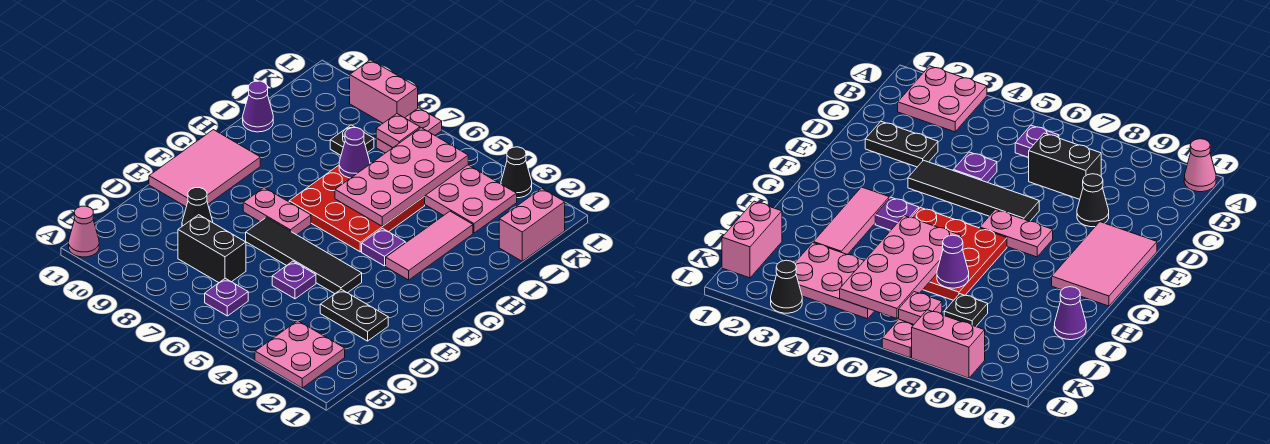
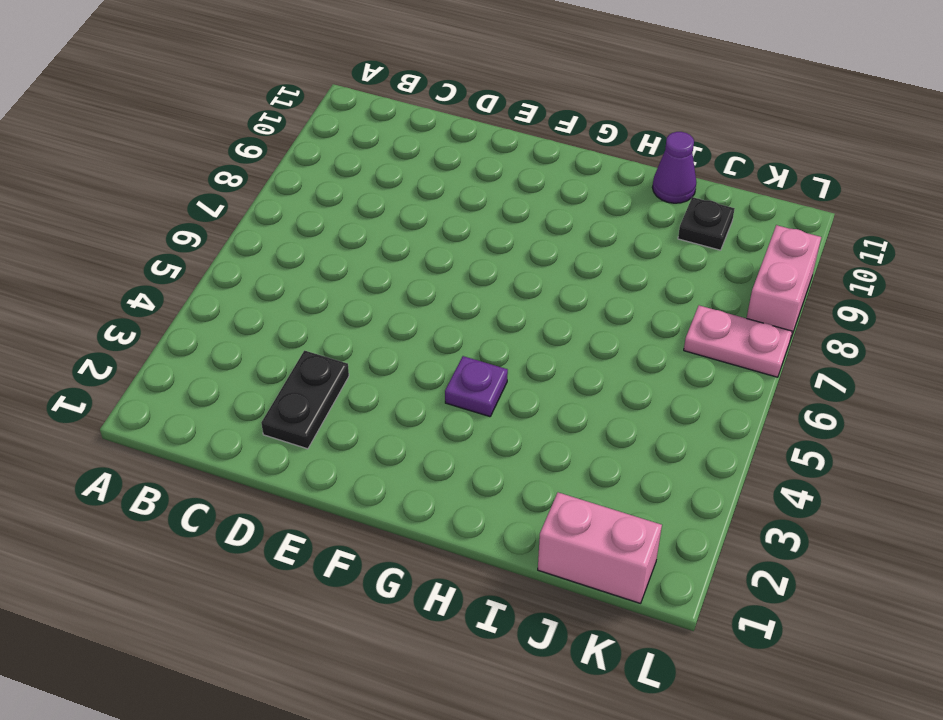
black 1x1 plate [678,197,735,250] -> black 1x1 plate moved to [330,125,374,155]
none -> pink 2x2 plate [255,321,345,388]
none -> pink 1x1 cone [69,206,99,257]
none -> purple 1x1 plate [205,278,248,316]

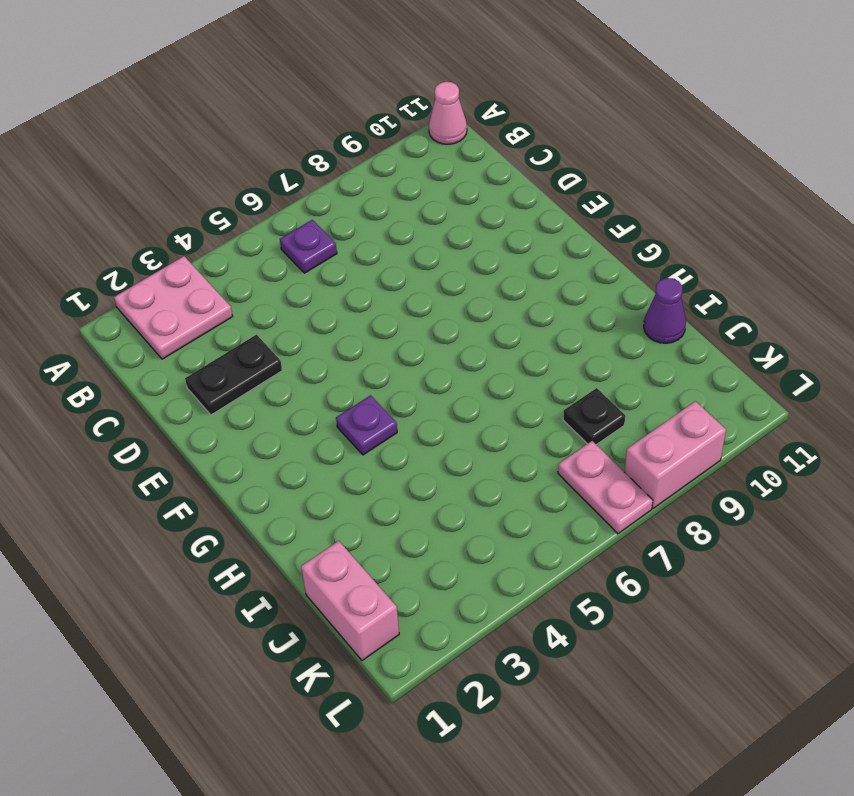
none -> black 1x2 brick [178,215,246,283]
none -> purple 1x1 plate [272,261,316,299]
none -> black 1x1 cone [182,188,213,226]

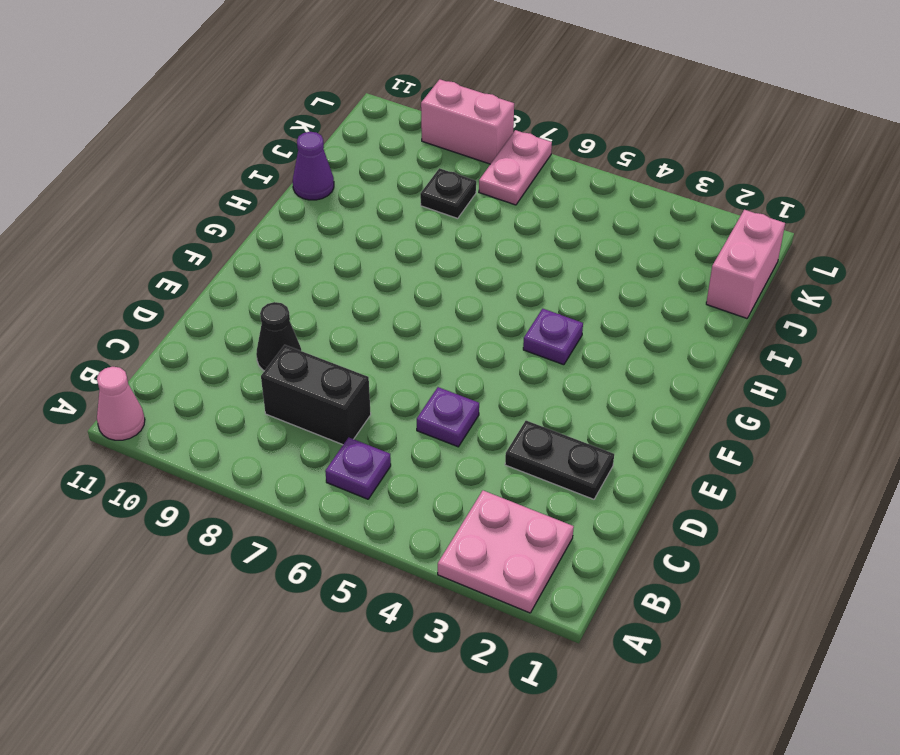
none -> black 1x4 tile [246,217,362,294]
none -> pink 2x3 tile [149,130,260,207]
none -> pink 1x2 plate [243,188,311,235]

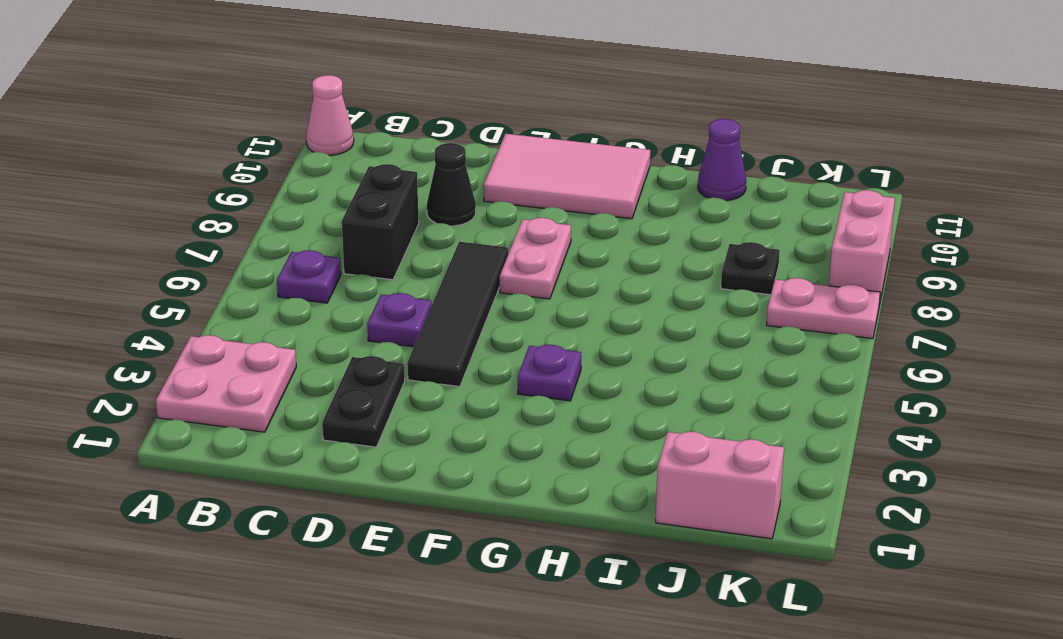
none -> pink 1x3 tile [386,211,473,280]
none -> red 3x3 plate [289,165,425,252]
none -> pink 2x3 plate [425,165,517,233]

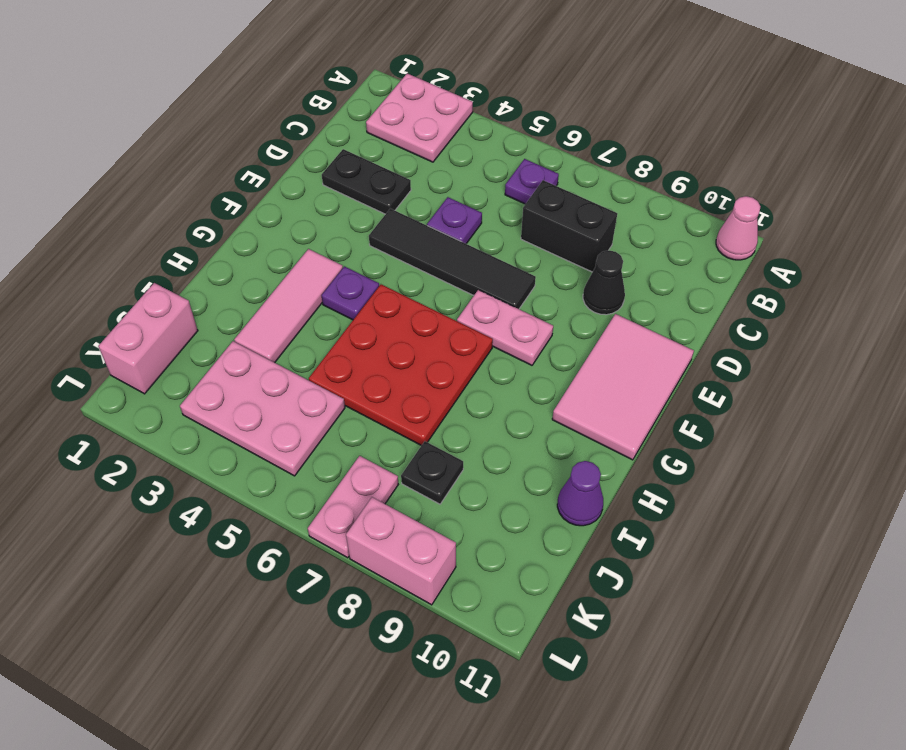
none -> black 1x1 cone [501,147,532,198]
none -> pink 2x4 plate [335,128,468,226]
none -> purple 1x1 cone [339,128,370,178]

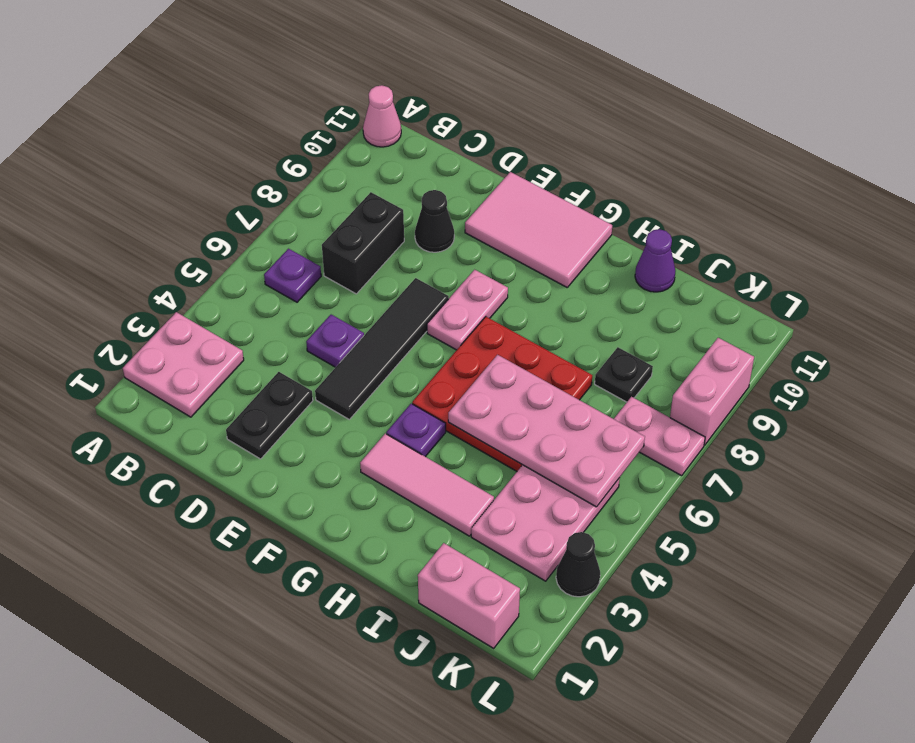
none -> purple 1x1 cone [339,128,370,178]
none -> pink 1x1 plate [376,114,420,148]

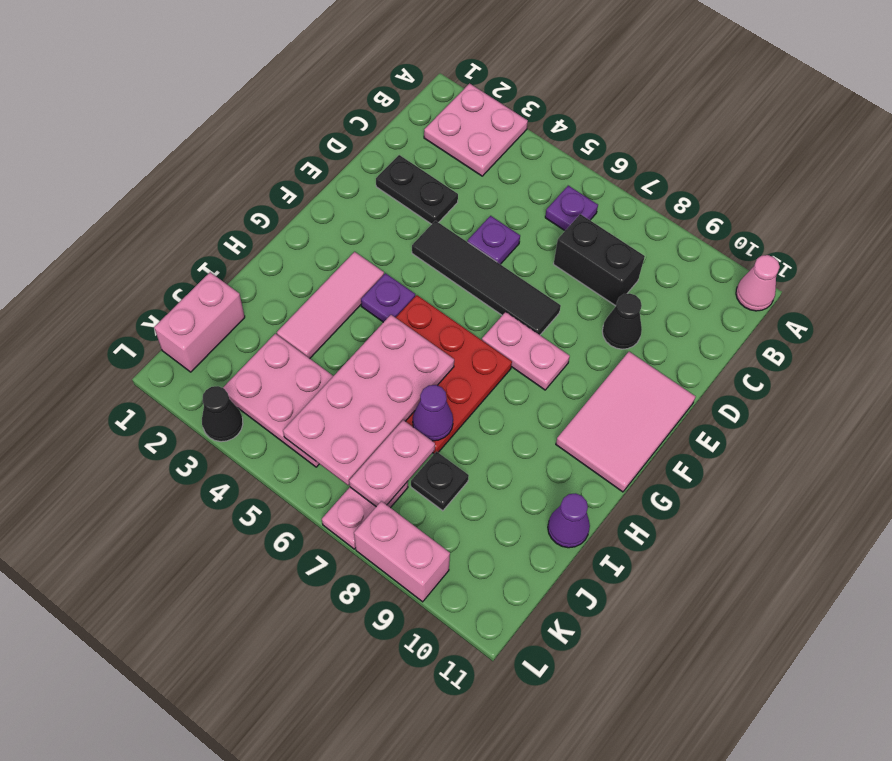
pink 1x2 plate [349,420,435,506] -> pink 1x1 plate [376,114,420,148]

